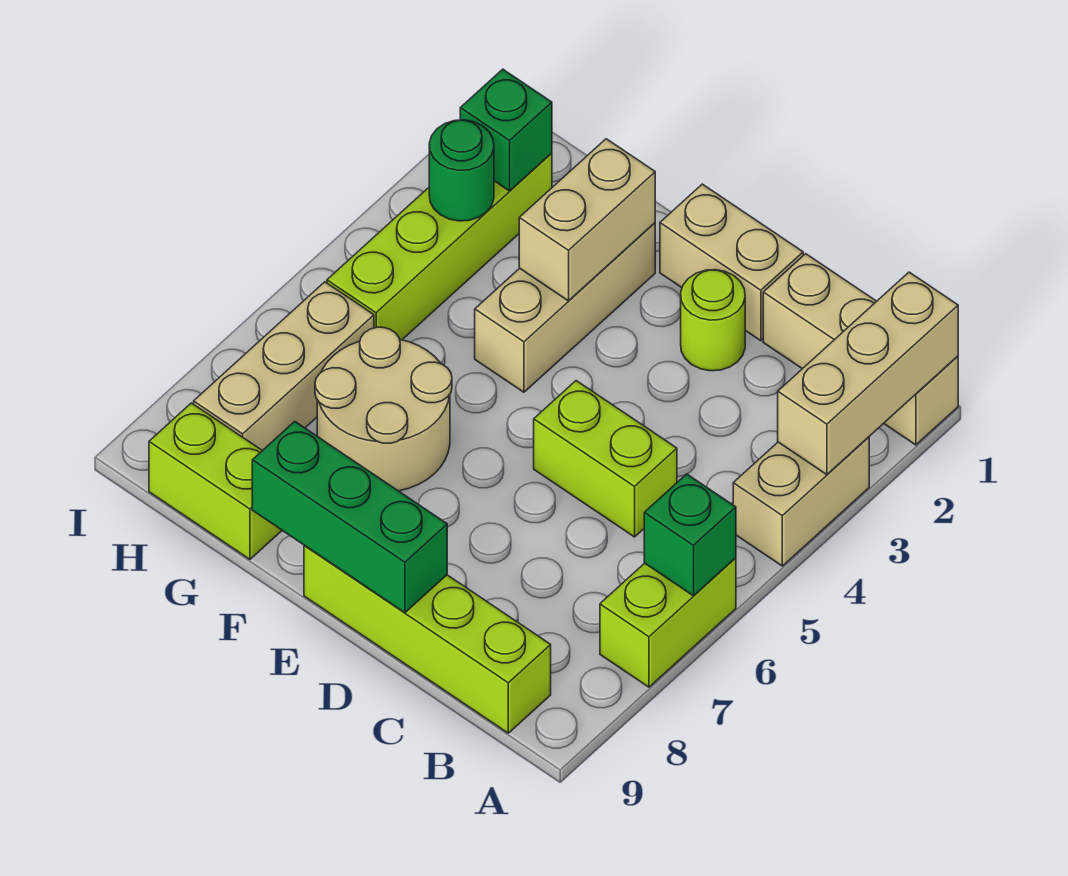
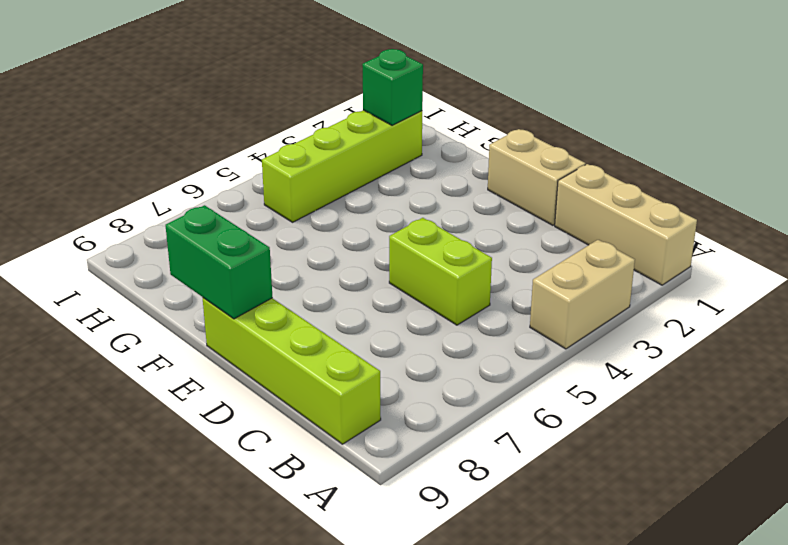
green 1x2 brick [165,205,273,319] -> green 1x3 brick [252,422,447,613]
none -> lime 1x2 brick [600,558,736,687]
none -> lime 1x1 round brick [681,270,745,371]
none -> tan 1x3 brick [475,223,655,392]

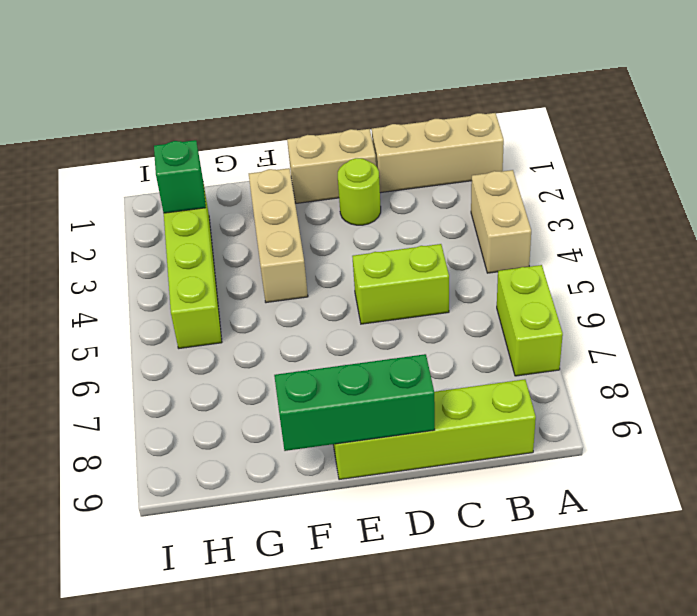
none -> tan 2x2 round brick [315,327,452,491]
none -> lime 1x2 brick [149,403,282,559]
none -> tan 1x3 brick [194,282,374,451]

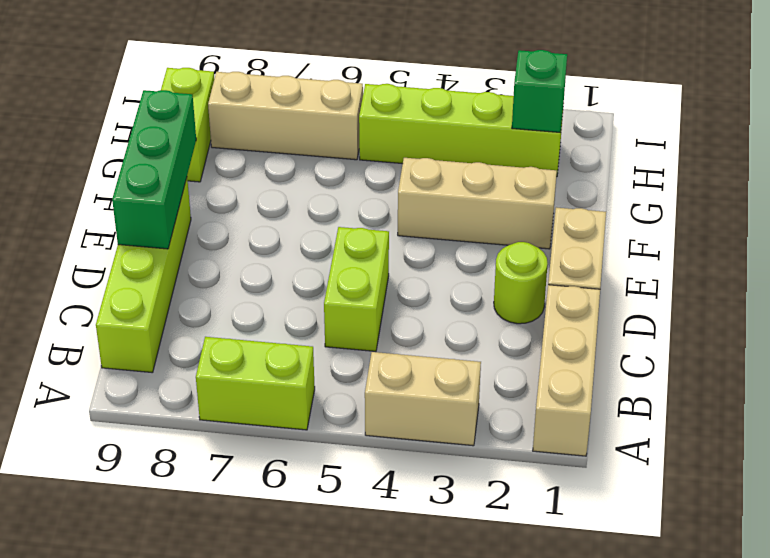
none -> tan 2x2 round brick [315,327,452,491]
none -> tan 1x3 brick [778,272,958,475]
none -> green 1x1 brick [644,474,736,596]

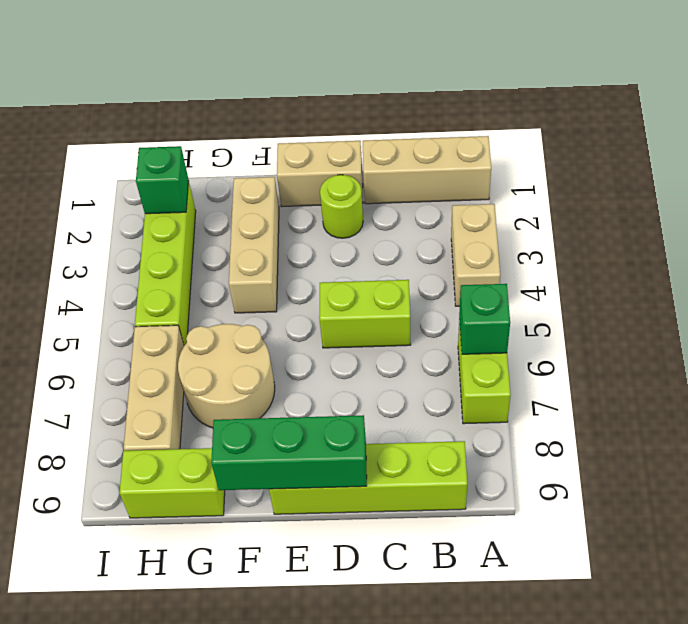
none -> tan 1x3 brick [778,272,958,475]
none -> tan 1x2 brick [519,139,655,301]
none -> green 1x1 round brick [429,120,494,221]

